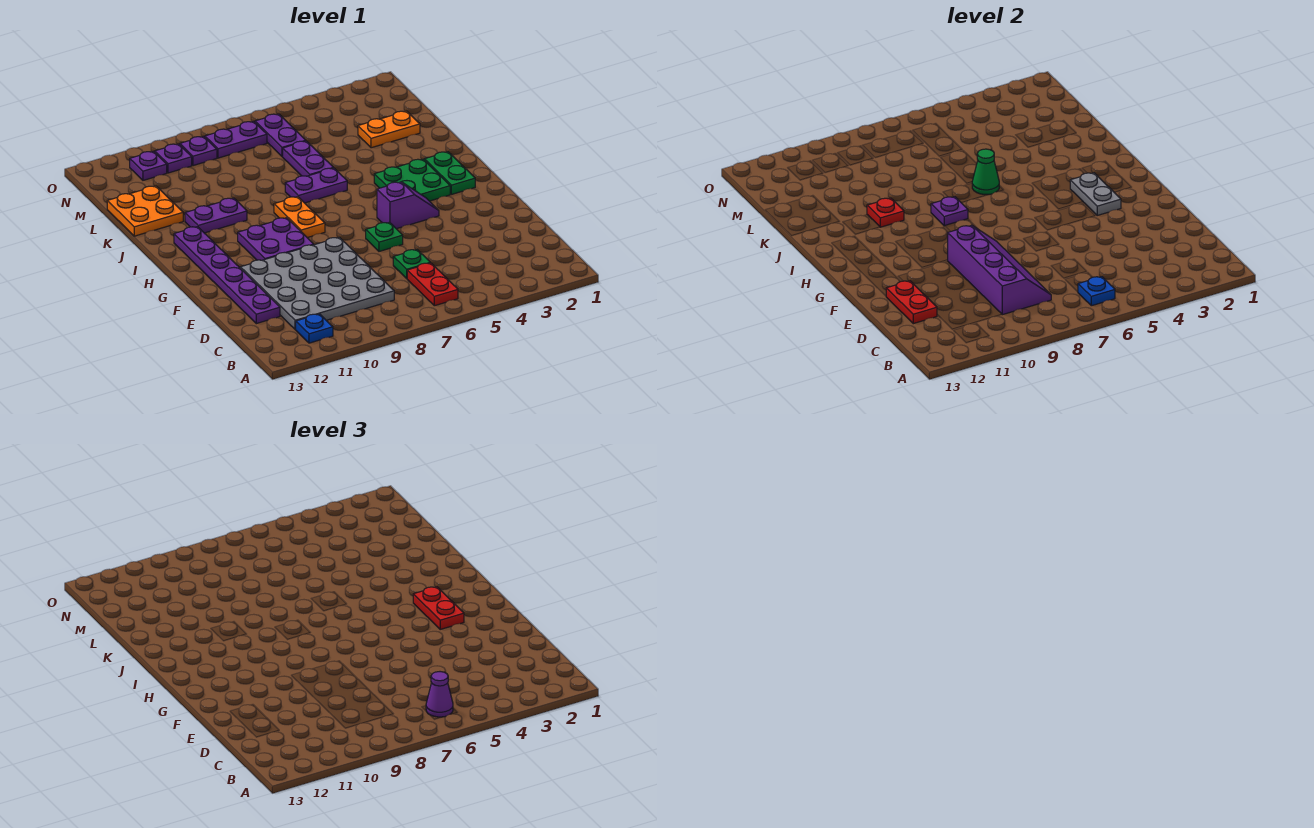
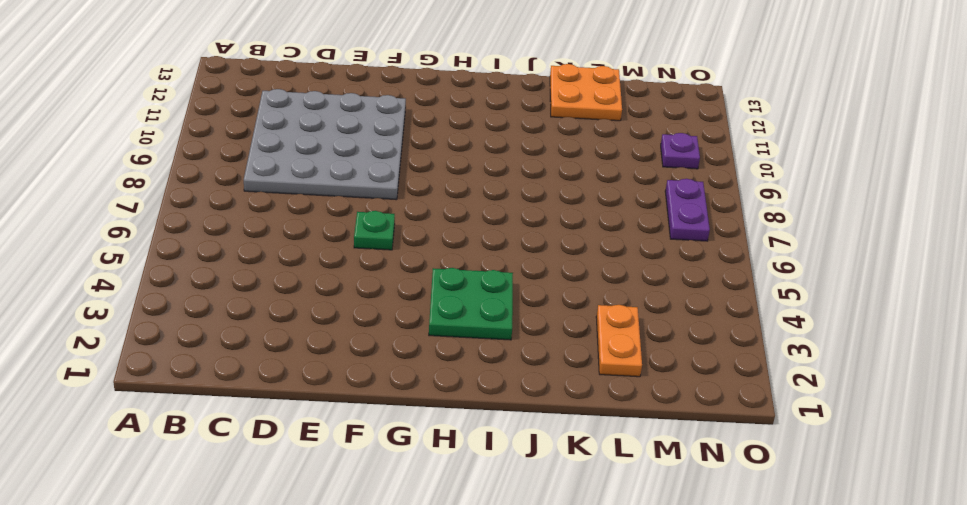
none -> red 1x2 plate [407,263,458,306]
none -> blue 1x1 plate [296,314,333,343]
none -> green 1x1 plate [393,250,430,278]
none -> purple 1x6 plate [174,227,280,324]

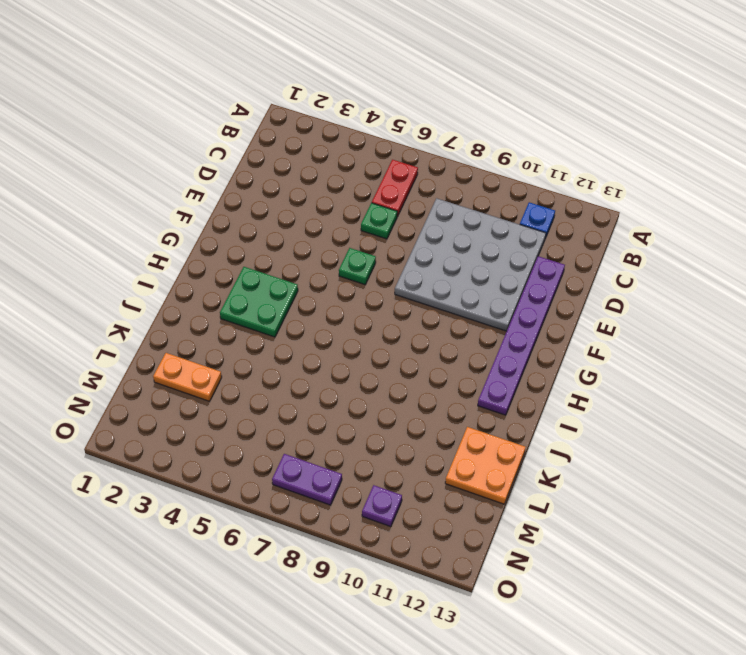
none -> purple 1x2 slope [377,182,439,229]
none -> purple 2x2 plate [238,218,314,260]
none -> green 1x2 plate [424,152,475,194]
none -> orange 1x2 plate [274,197,325,238]

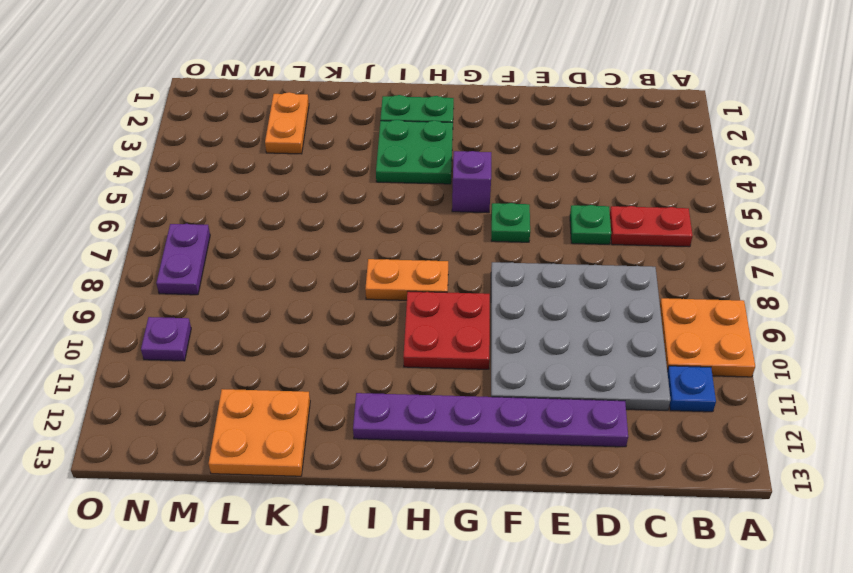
orange 2x2 plate [660,298,755,377] -> none
red 2x2 plate [403,291,490,369] -> purple 2x2 plate [238,218,314,260]
none -> purple 1x2 plate [285,168,347,203]
none -> purple 1x2 plate [185,198,247,233]
none -> purple 1x2 plate [283,141,333,176]
none -> purple 1x2 plate [255,114,306,157]

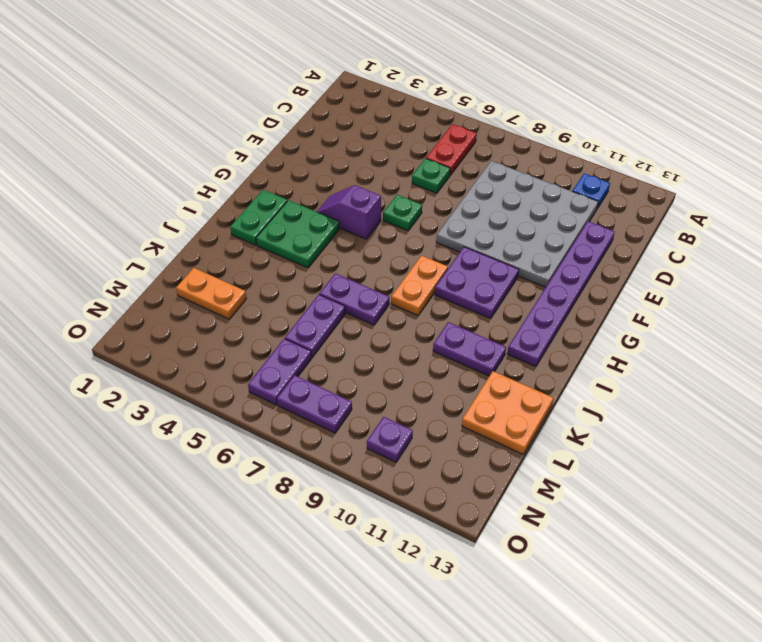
none -> purple 1x1 plate [180,136,217,166]
none -> purple 1x1 plate [130,151,167,180]
none -> blue 1x1 plate [1078,277,1115,306]
none -> purple 2x4 slope [948,225,1051,315]

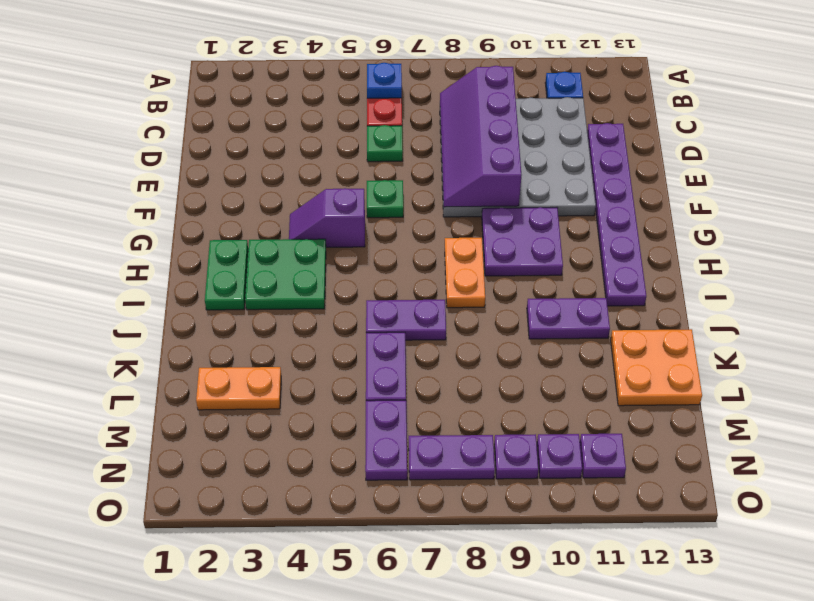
none -> red 1x2 plate [886,281,937,324]
none -> grey 1x2 plate [1070,173,1121,215]
none -> purple 1x1 plate [931,197,968,226]
none -> green 1x1 cone [972,149,999,195]

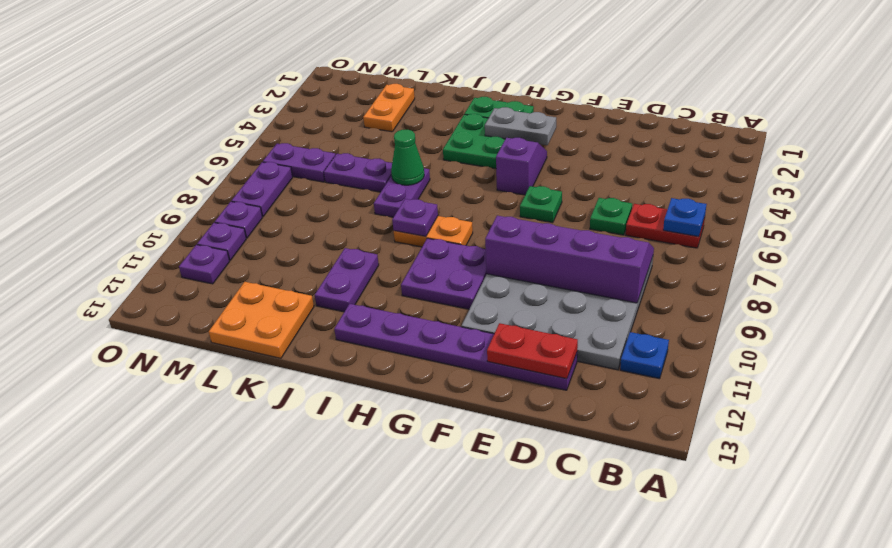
none -> red 1x1 plate [867,198,904,227]
none -> purple 1x1 cone [426,672,453,717]
none -> red 1x2 plate [413,587,464,629]

